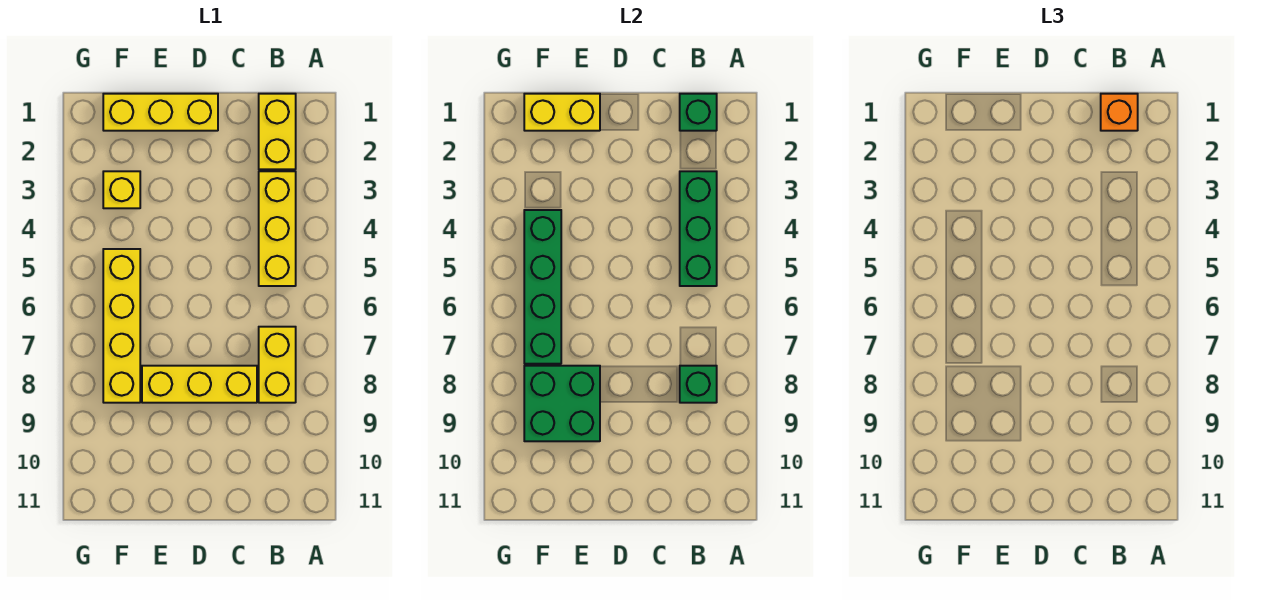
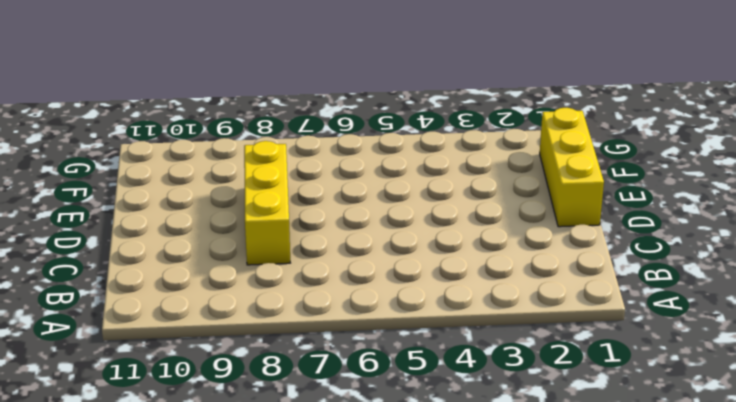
none -> yellow 1x2 brick [259,94,296,169]
none -> yellow 1x3 brick [259,171,296,286]
none -> yellow 1x2 brick [259,327,296,403]

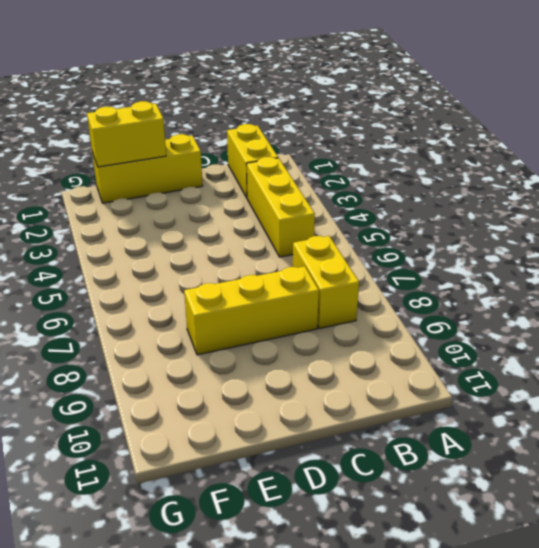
none -> yellow 1x1 brick [103,171,140,208]
none -> yellow 1x4 brick [103,249,140,403]
none -> green 1x1 brick [680,94,717,131]

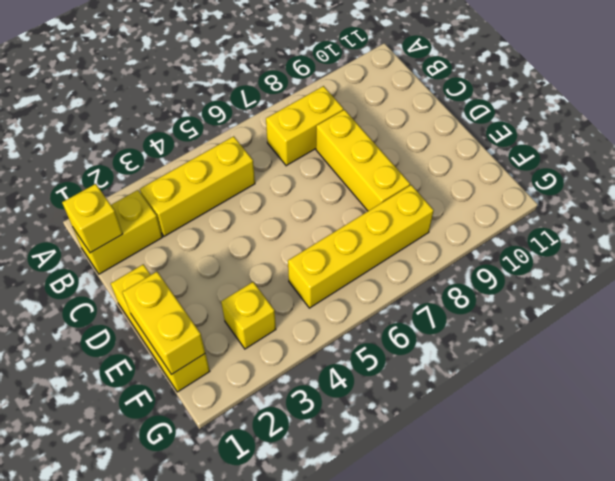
yellow 1x1 brick [62,184,123,253] -> green 1x1 brick [680,94,717,131]
none -> green 1x3 brick [680,171,717,286]
none -> green 1x1 brick [680,366,717,403]
none -> green 2x2 brick [524,366,600,441]

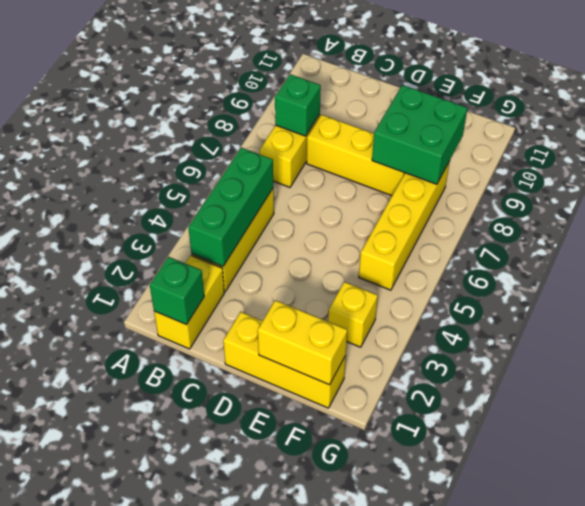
none -> green 1x4 brick [524,210,561,364]
none -> orange 1x1 brick [1101,94,1138,131]

